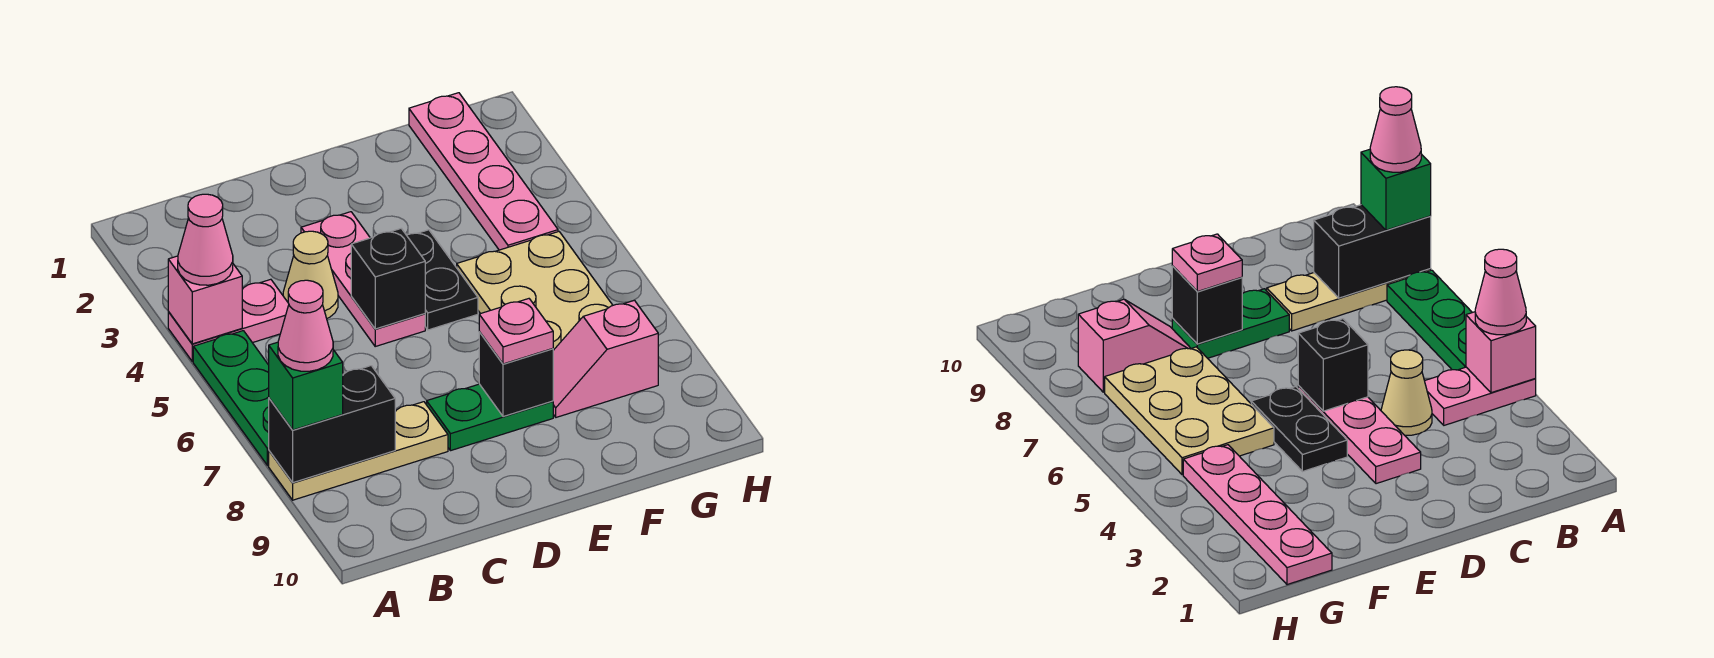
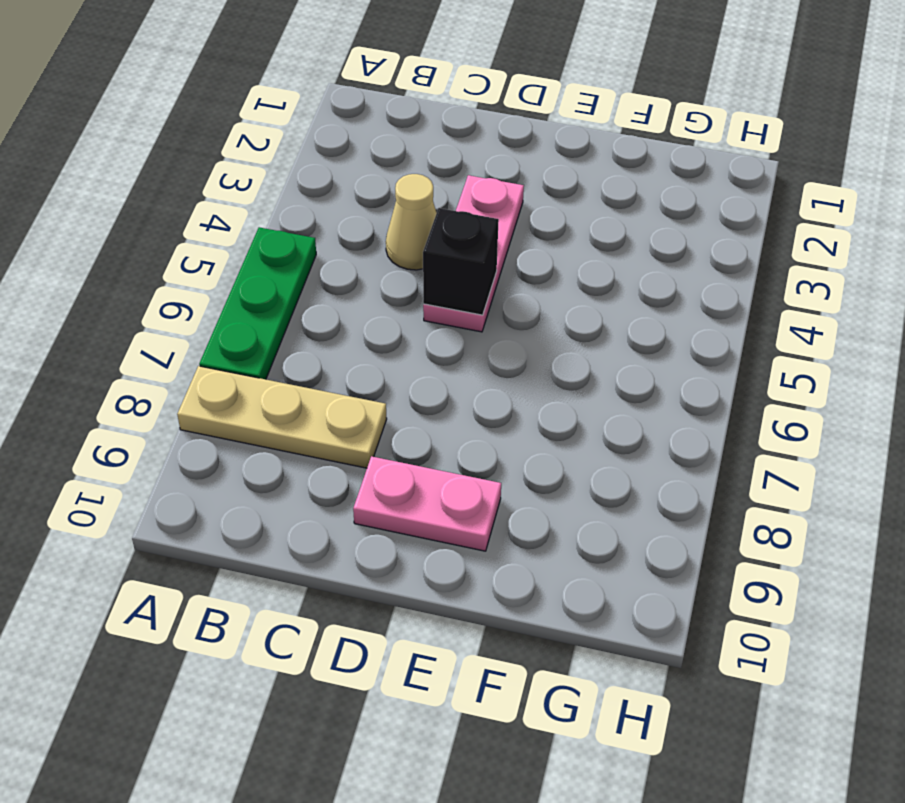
pink 1x2 plate [353,456,501,551] -> pink 1x2 plate moved to [168,279,289,361]
none -> green 1x2 plate [427,384,553,451]
none -> black 1x2 plate [407,230,478,330]
none -> tan 2x3 plate [457,232,613,350]

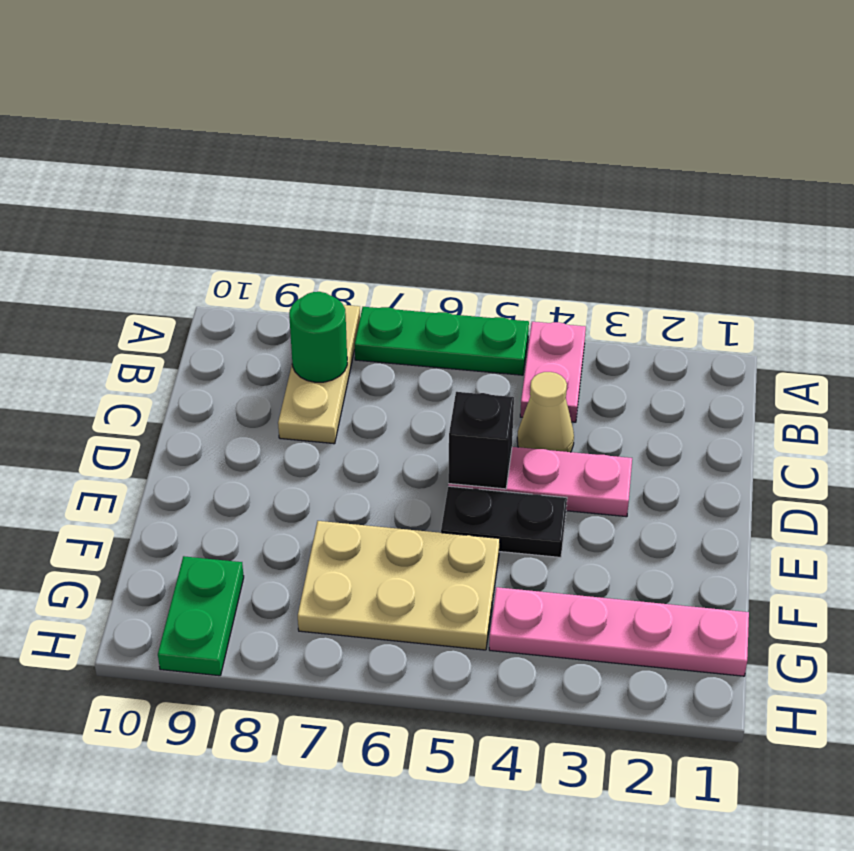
green 1x1 round brick [289,292,347,382] -> black 1x2 brick [269,366,395,483]
green 1x2 plate [158,556,244,676] -> green 1x2 plate moved to [427,384,553,451]
none -> pink 1x2 slope [553,300,658,417]
none -> pink 1x1 brick [168,256,242,344]
none -> black 1x1 brick [479,332,553,417]

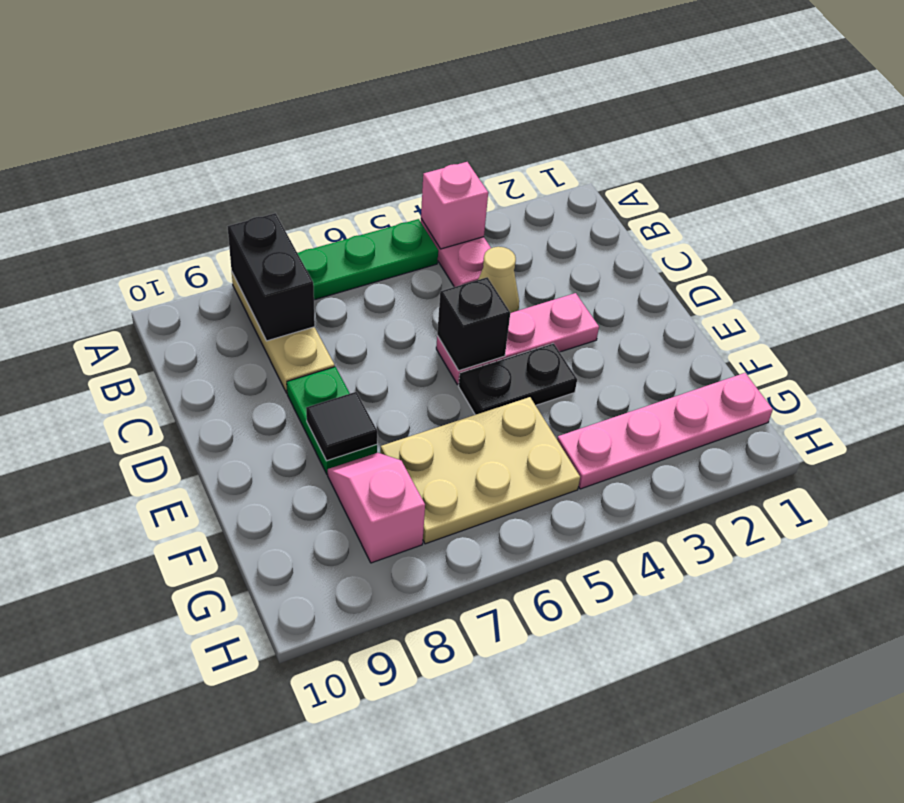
black 1x1 tile [306,392,377,461] -> black 1x1 brick [479,332,553,417]
none -> pink 1x1 cone [178,194,233,285]
none -> green 1x1 brick [269,342,343,430]
none -> pink 1x1 plate [479,299,553,364]

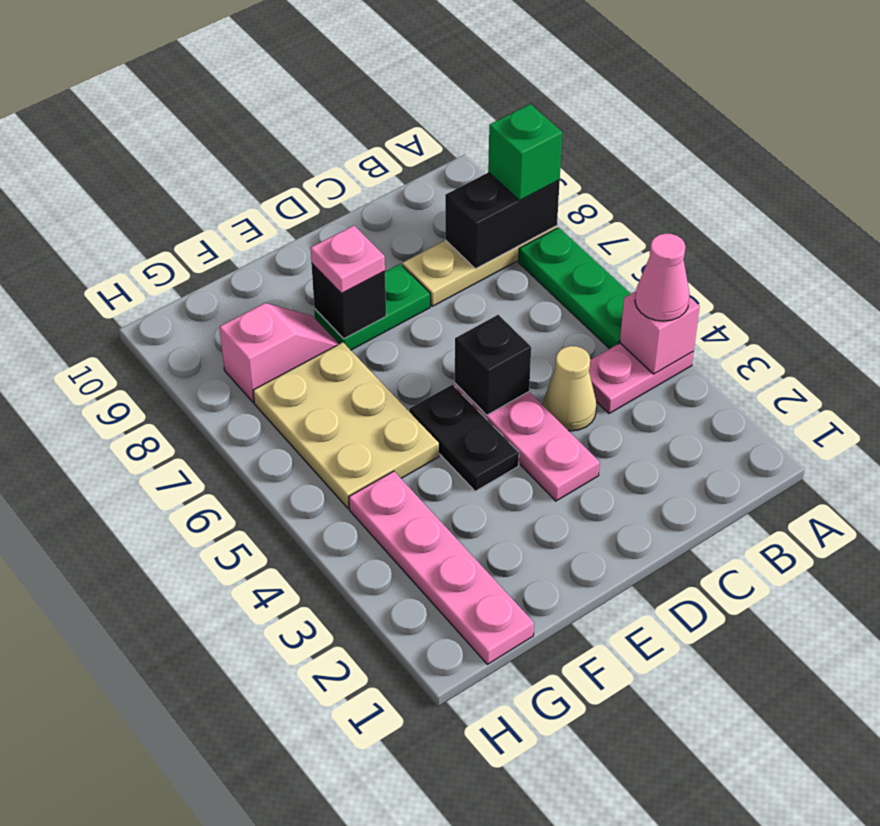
none -> pink 1x1 cone [278,280,333,371]

